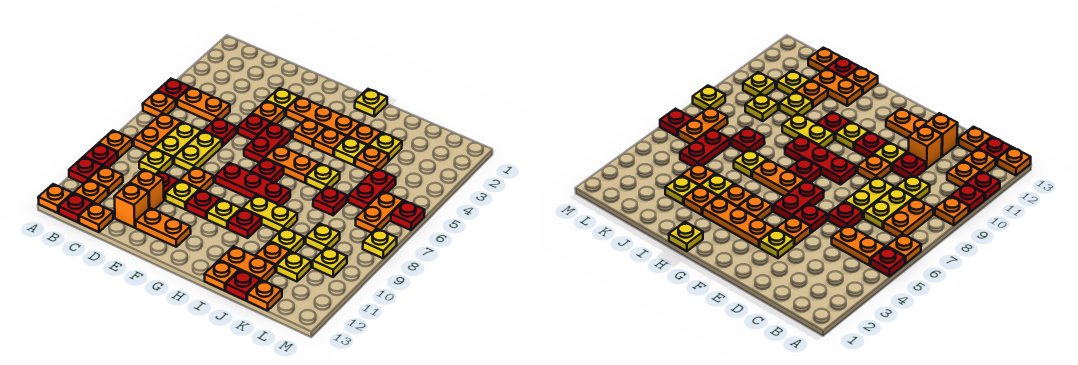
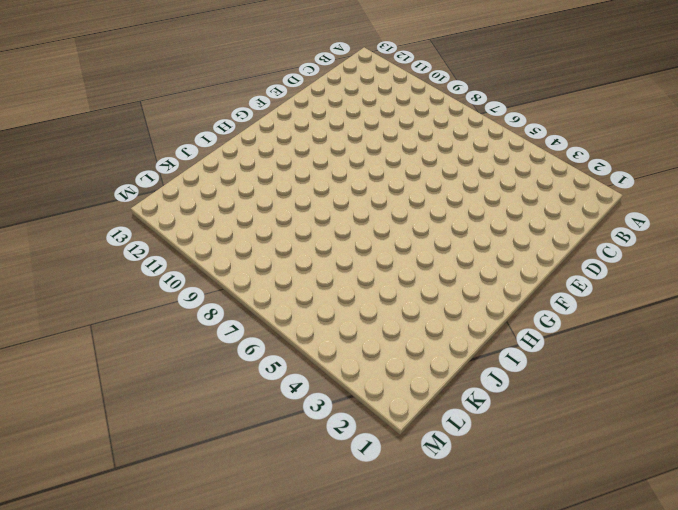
none -> red 1x1 plate [157,79,190,106]
none -> orange 1x1 plate [143,91,176,117]
none -> orange 1x1 plate [99,131,132,159]
none -> red 1x1 plate [84,144,118,168]

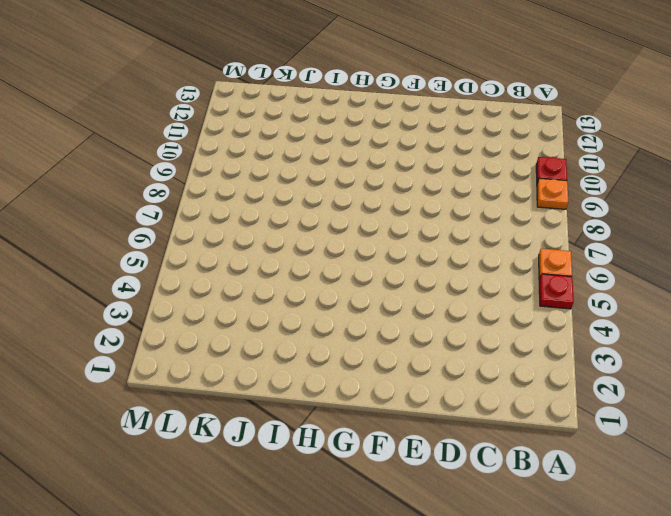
none -> red 1x1 plate [69,157,102,184]
none -> orange 1x1 plate [38,184,72,213]
none -> orange 1x2 plate [177,87,230,122]
none -> orange 1x2 plate [134,113,181,153]

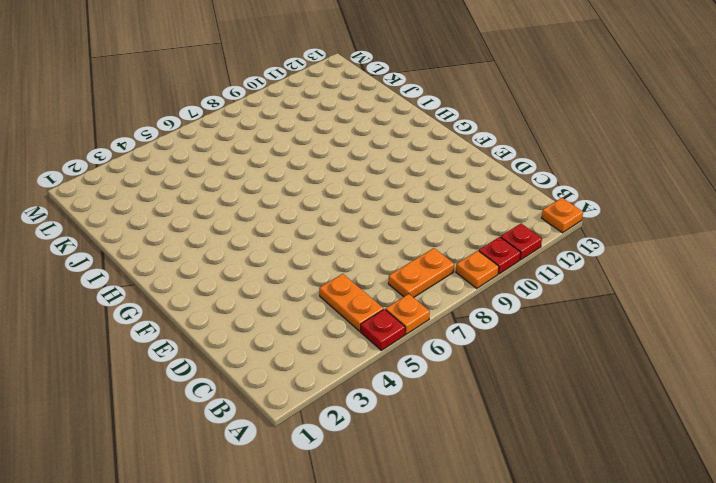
none -> orange 1x1 plate [89,166,123,195]
none -> orange 1x1 plate [74,180,108,205]
none -> red 1x1 plate [59,193,93,223]
none -> yellow 1x2 plate [154,122,202,164]

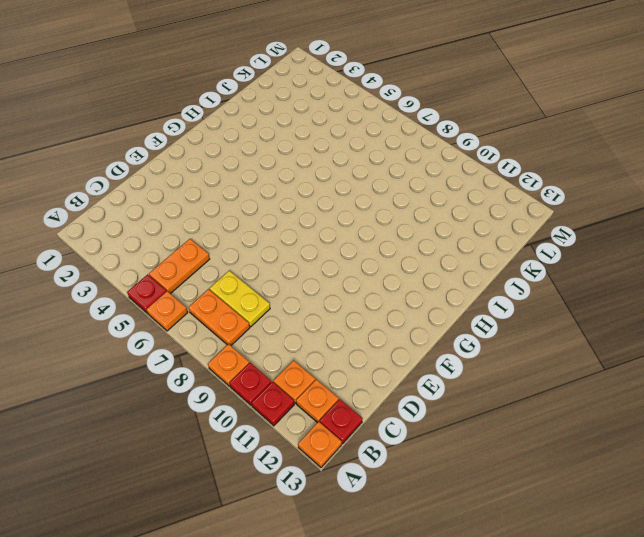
none -> yellow 1x1 plate [139,149,173,174]
none -> orange 1x1 plate [79,203,113,232]
none -> red 1x1 plate [203,118,236,146]
none -> yellow 1x2 plate [174,131,222,171]

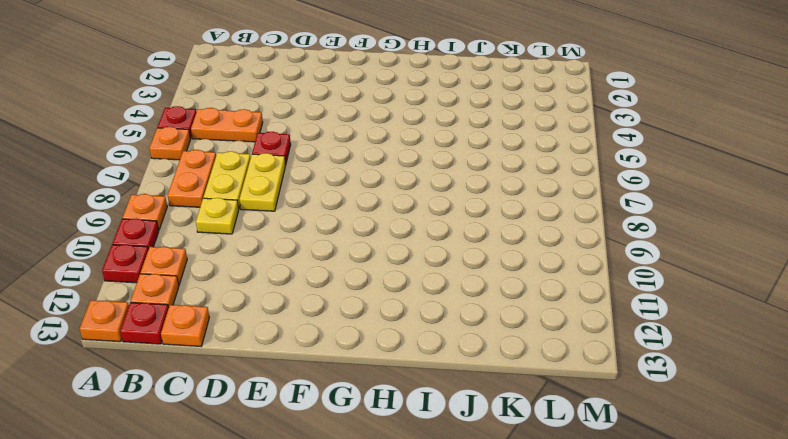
none -> red 1x1 plate [156,171,178,200]
none -> orange 1x1 brick [129,169,164,210]
none -> orange 1x1 brick [114,183,149,228]
none -> yellow 1x1 plate [266,88,299,116]

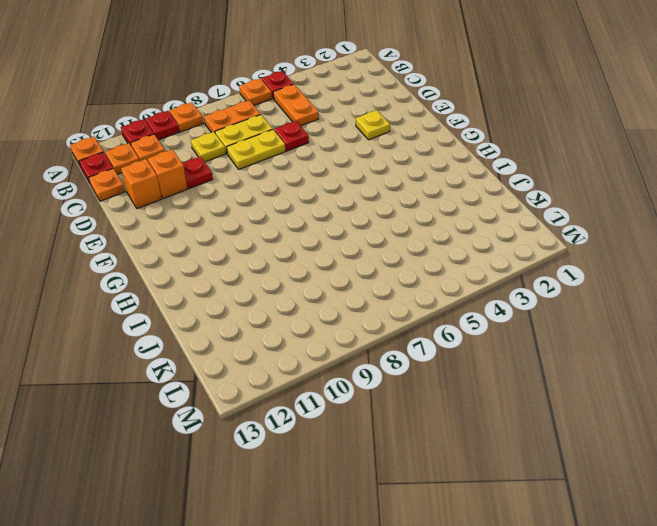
none -> orange 1x1 plate [252,101,285,124]
none -> red 1x1 plate [238,114,271,140]
none -> orange 1x1 plate [180,167,214,192]
none -> yellow 1x1 plate [165,180,199,209]

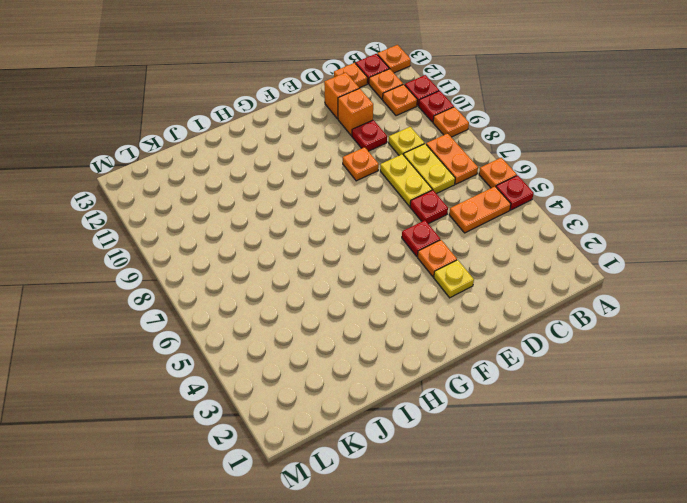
none -> yellow 1x1 plate [165,180,199,209]
none -> orange 1x2 plate [136,208,191,247]
none -> orange 1x3 plate [286,97,360,137]
none -> red 1x2 plate [244,123,291,163]

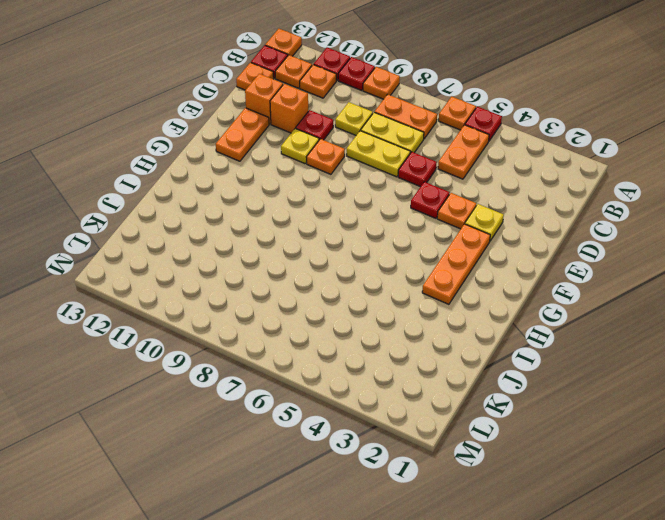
none -> red 1x2 plate [244,123,291,163]
none -> red 1x3 plate [215,163,290,206]
none -> red 1x1 plate [186,190,220,219]
none -> orange 1x1 plate [293,119,326,147]

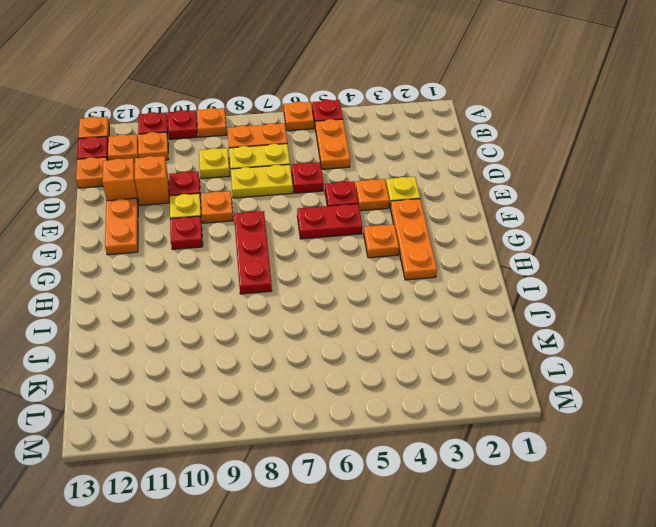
none -> orange 1x2 plate [265,145,319,183]
none -> red 1x1 plate [250,158,284,183]
none -> yellow 1x1 plate [207,199,241,229]
none -> yellow 1x1 plate [355,89,387,116]

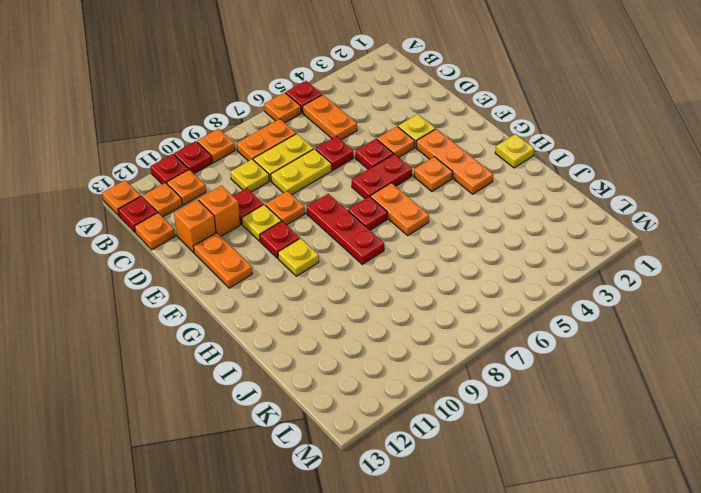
none -> orange 1x1 plate [314,128,347,156]
none -> yellow 1x2 plate [242,195,297,232]
none -> red 1x1 plate [228,209,262,238]
none -> orange 1x1 plate [348,124,381,147]

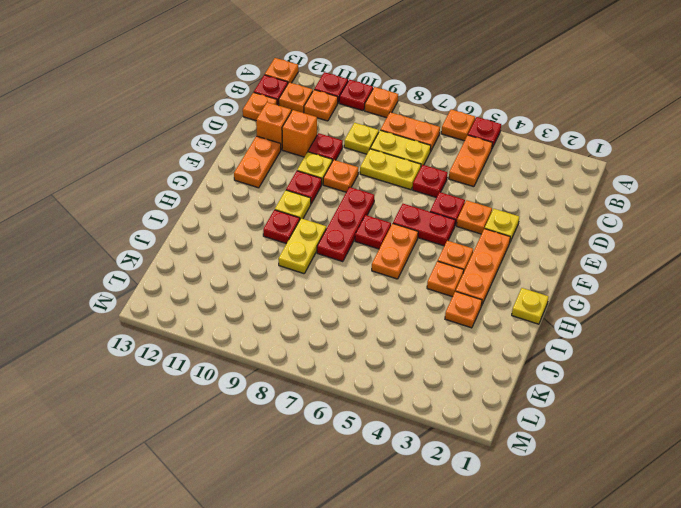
none -> yellow 1x1 plate [334,137,367,165]
none -> yellow 1x1 plate [306,164,340,190]
none -> orange 1x2 plate [219,246,275,282]
none -> orange 1x1 plate [205,261,239,291]

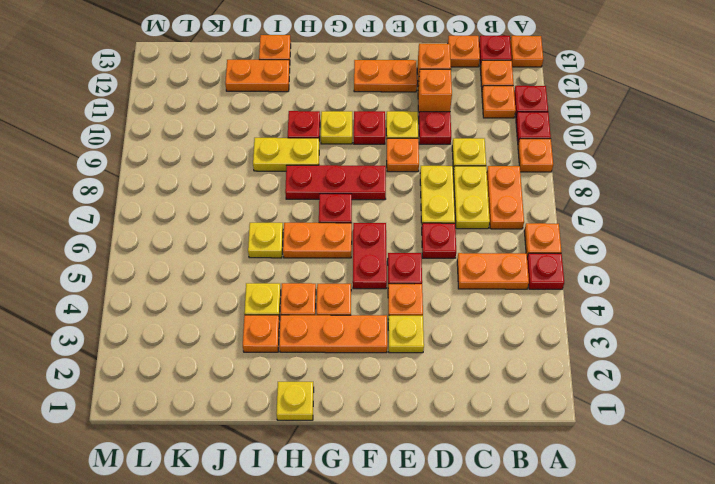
none -> yellow 1x1 plate [369,133,402,161]
none -> orange 1x1 plate [355,146,388,173]
none -> red 1x1 plate [313,186,347,215]
none -> yellow 1x1 plate [270,228,304,253]

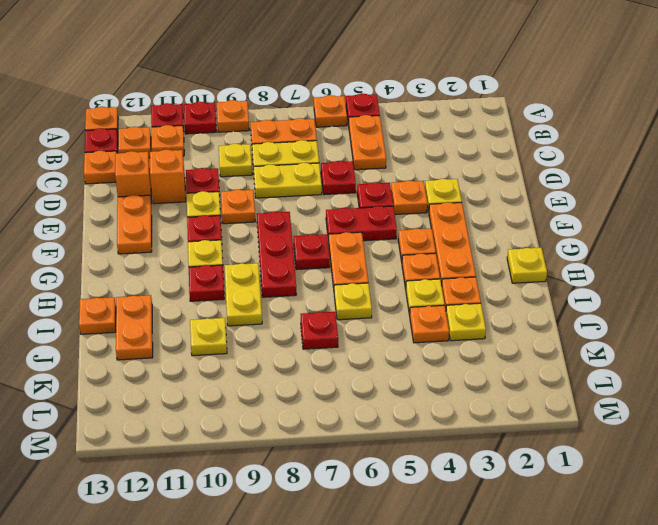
none -> orange 1x1 plate [255,242,290,272]
none -> red 1x1 plate [226,270,260,300]
none -> red 1x2 plate [348,168,396,209]
none -> yellow 1x1 plate [306,223,340,251]

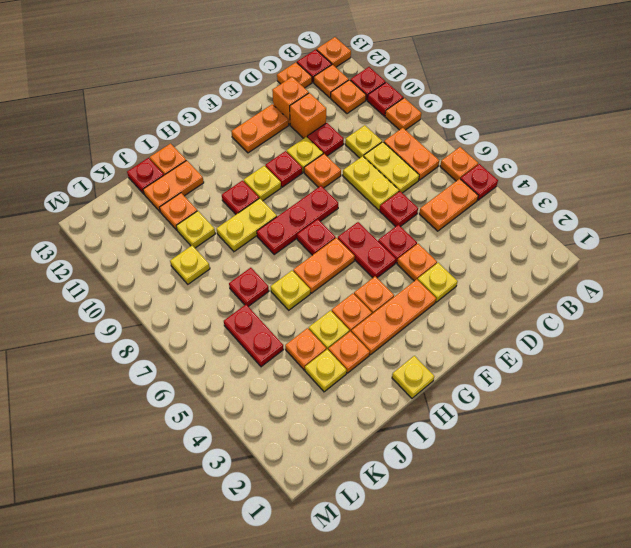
none -> yellow 1x1 plate [277,252,311,281]
none -> orange 1x1 plate [247,280,282,311]
none -> orange 1x2 plate [356,192,403,233]
none -> yellow 1x1 plate [313,247,347,277]

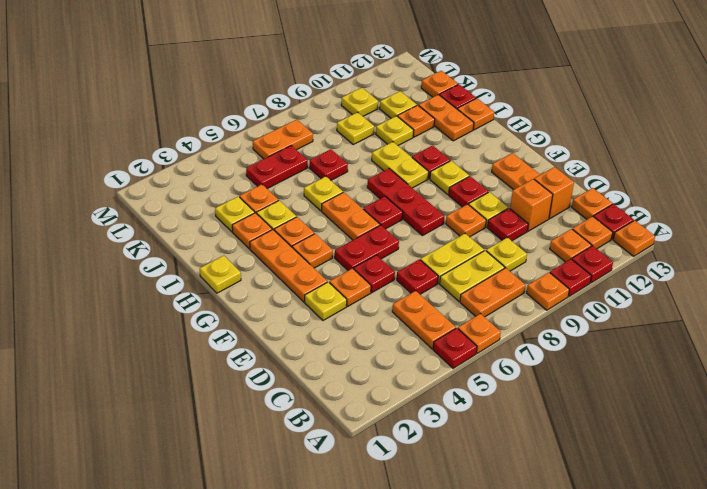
none -> red 1x1 plate [391,201,425,230]
none -> yellow 1x1 plate [363,229,397,258]

